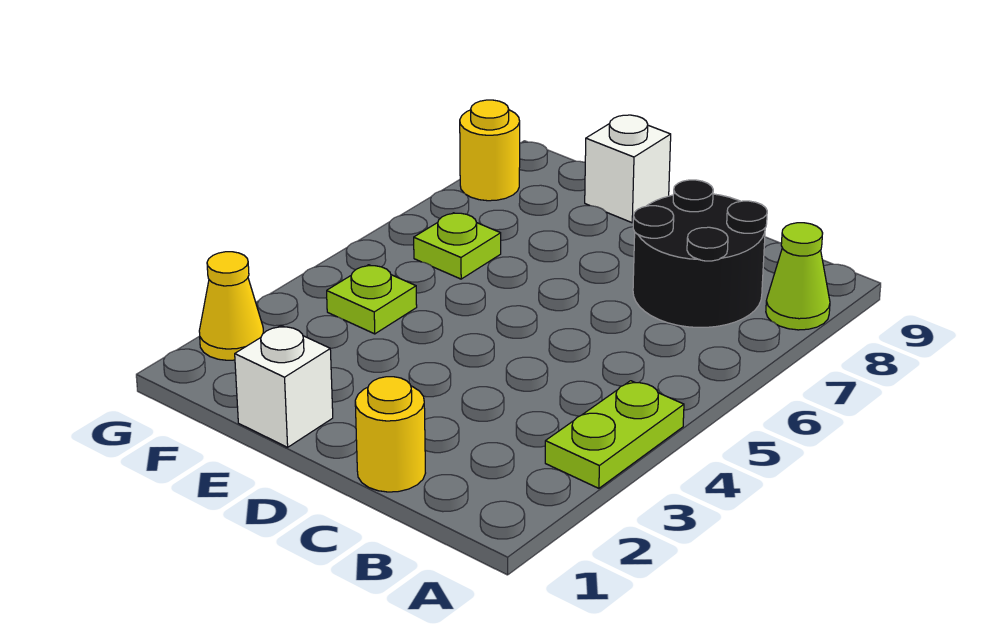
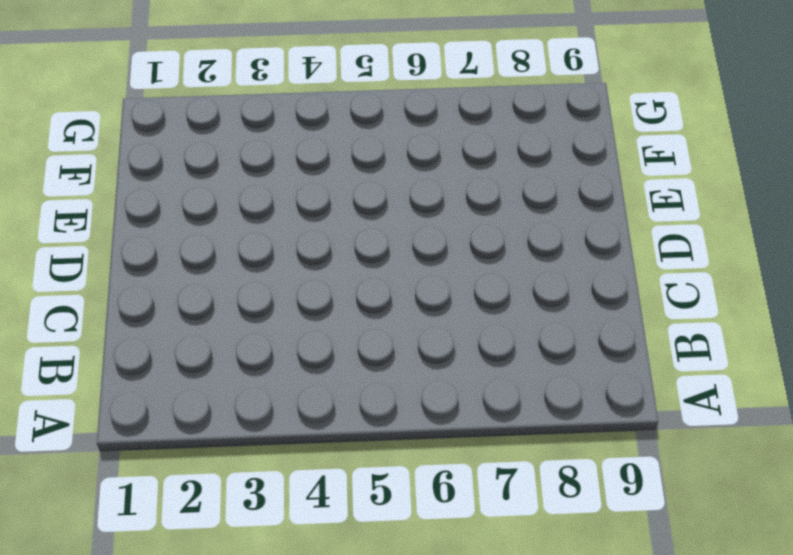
none -> lime 1x2 plate [545,381,684,488]
none -> lime 1x1 cone [766,223,830,330]

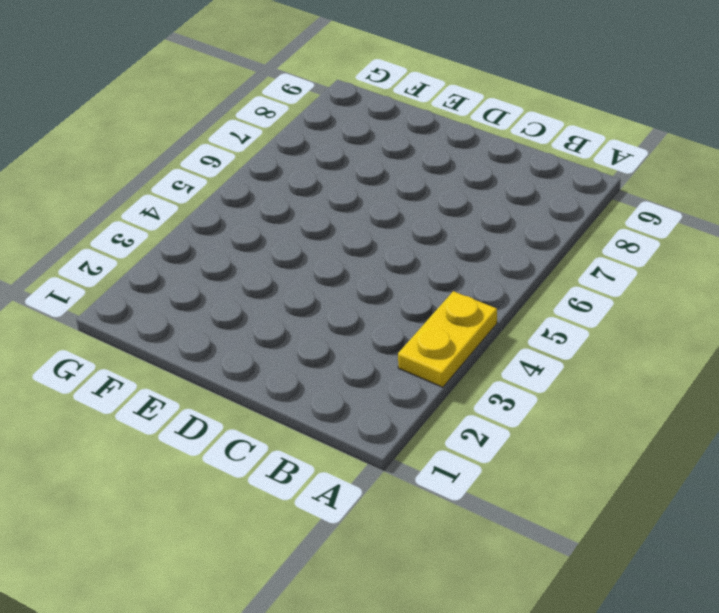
yellow 1x2 plate [398,291,497,387] -> lime 1x2 plate [545,381,684,488]
none -> lime 1x1 cone [766,223,830,330]
none -> black 2x2 round brick [633,180,767,327]

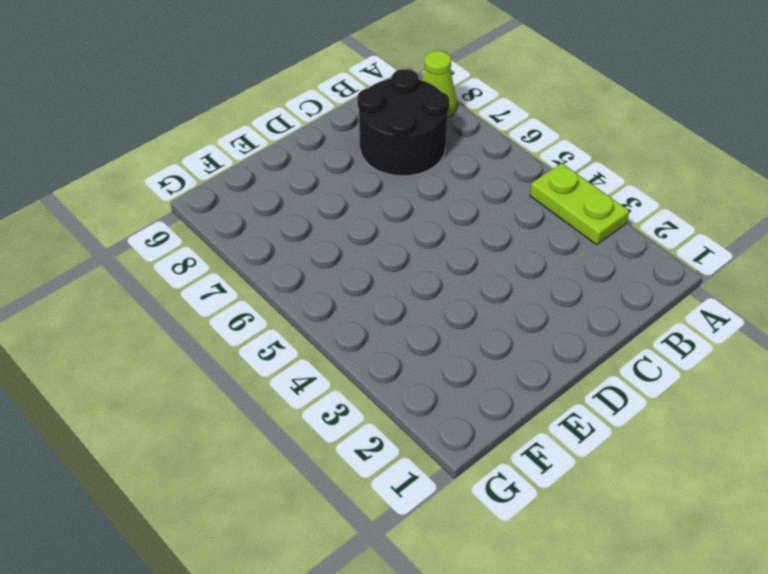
none -> yellow 1x1 round brick [355,377,425,492]
none -> white 1x1 brick [235,325,333,447]

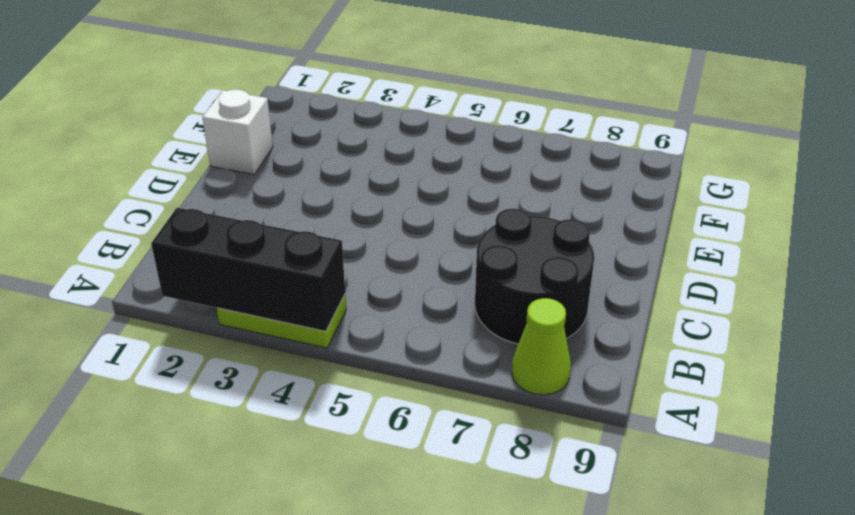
black 1x3 brick [151,208,345,331] -> none
none -> yellow 1x1 round brick [355,377,425,492]
none -> white 1x1 brick [585,115,671,223]

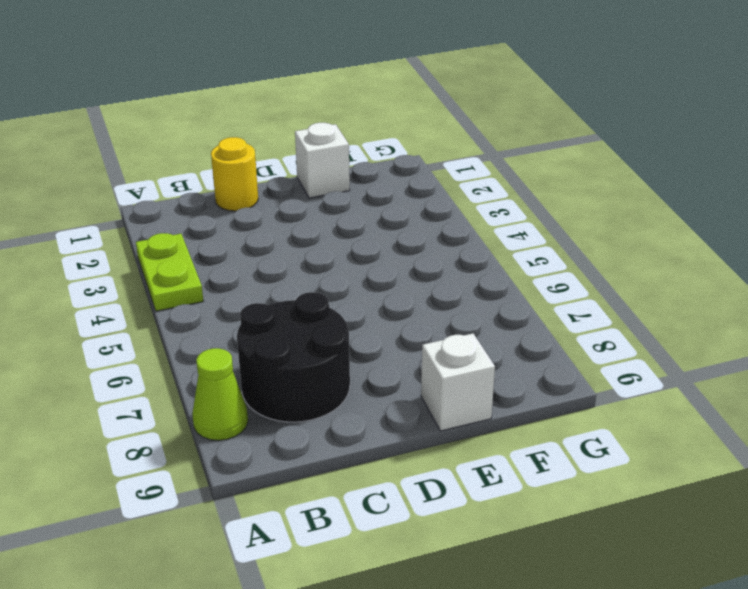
none -> lime 1x1 plate [327,265,417,334]
none -> lime 1x1 plate [414,213,501,279]

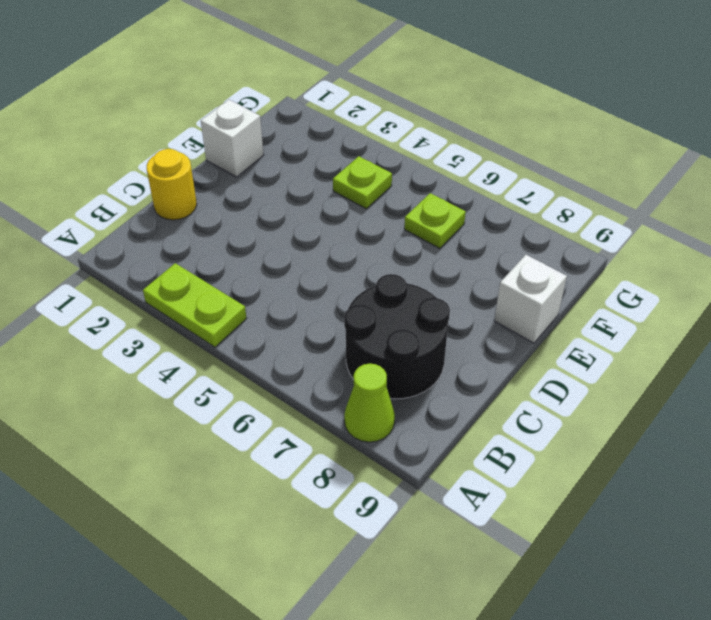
none -> yellow 1x1 cone [199,252,263,360]
none -> yellow 1x1 round brick [460,100,520,201]

